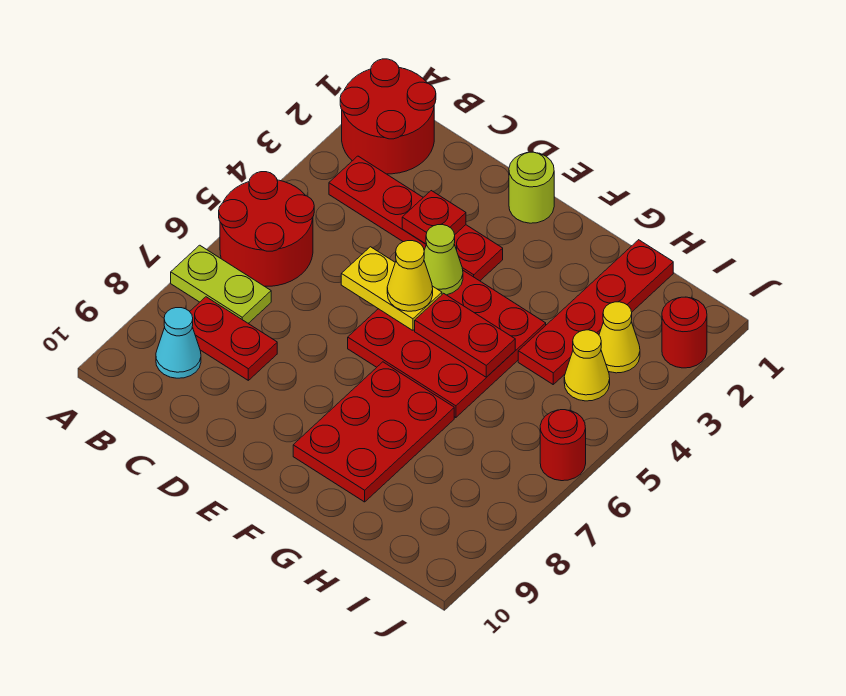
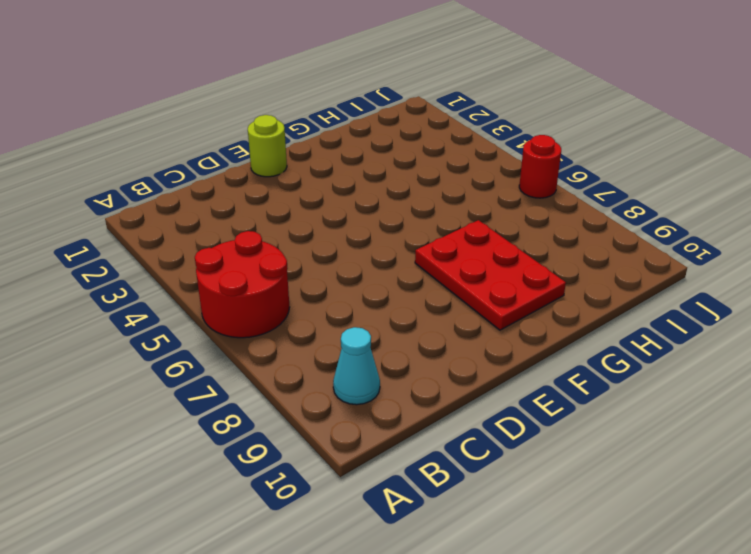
none -> red 2x2 round brick [340,59,436,174]
none -> lime 1x2 plate [171,245,271,323]
none -> red 1x4 plate [329,156,503,281]

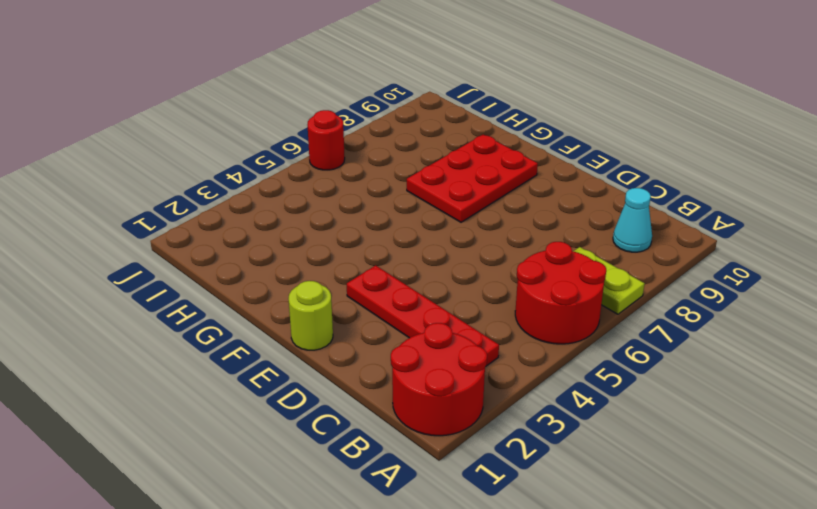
none -> red 1x2 plate [190,297,277,380]
none -> red 3x3 plate [348,271,546,418]
none -> red 1x4 plate [518,240,673,384]

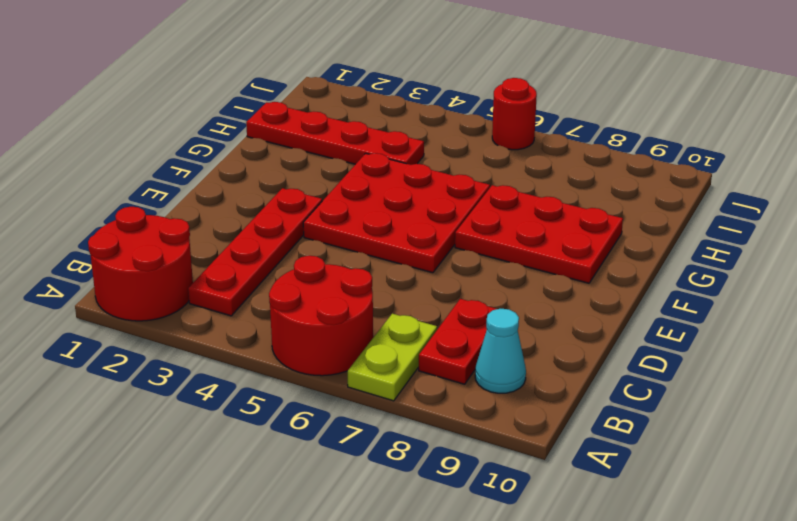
none -> lime 1x1 round brick [509,152,554,223]
none -> yellow 1x1 cone [599,302,640,373]
none -> yellow 1x1 cone [564,330,610,401]

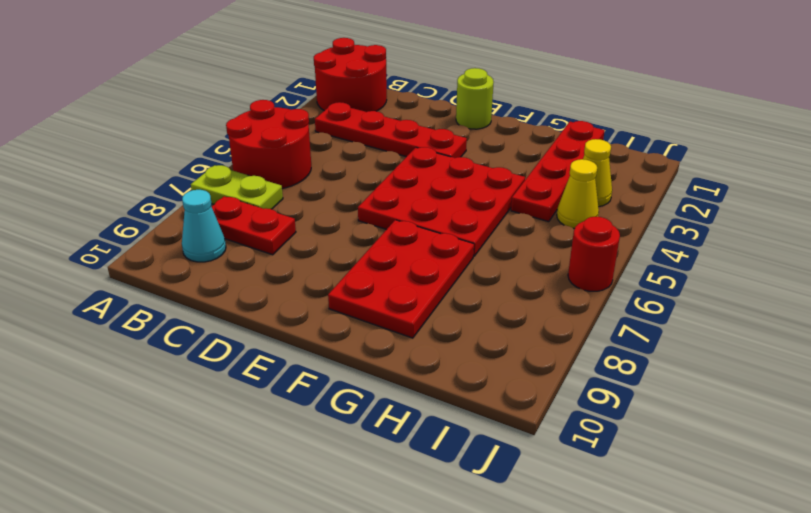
none -> red 1x1 round brick [662,297,707,368]
none -> red 1x1 plate [402,191,466,244]
none -> yellow 1x2 plate [341,247,442,330]

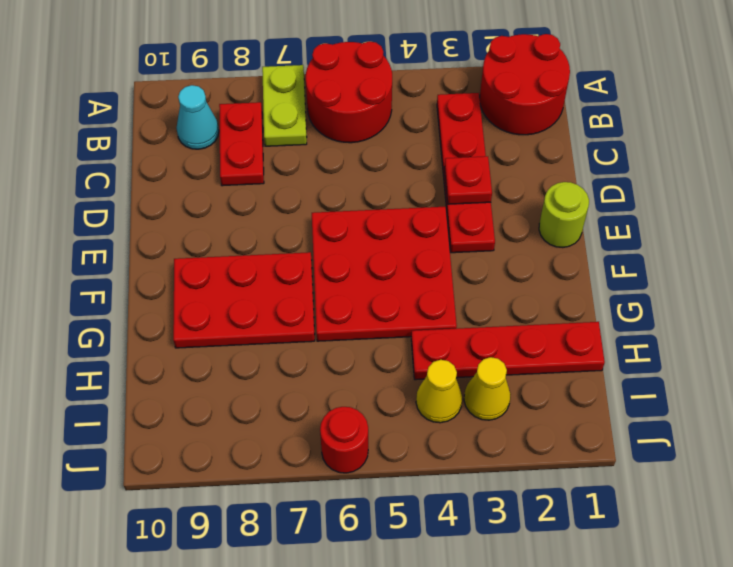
none -> red 1x1 round brick [662,297,707,368]
none -> yellow 1x2 plate [341,247,442,330]
none -> lime 1x1 cone [424,225,463,295]

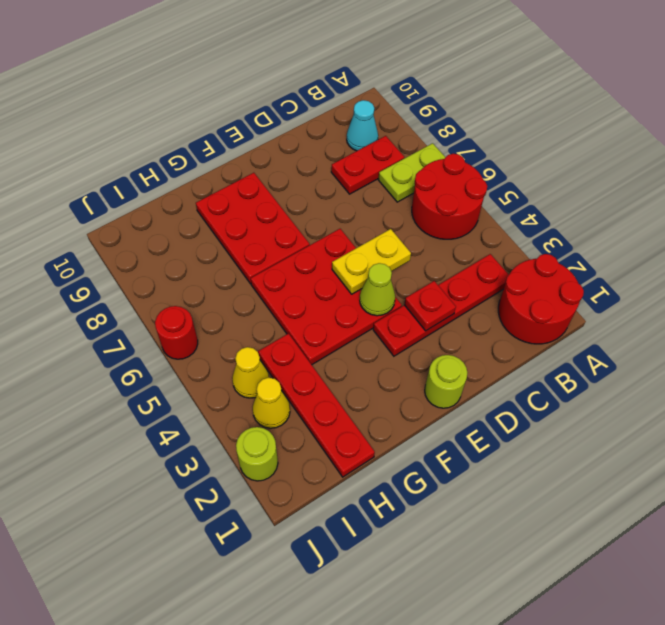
lime 1x1 round brick [236,427,278,481] -> red 1x1 round brick [662,297,707,368]
none -> red 1x2 plate [415,293,515,377]
none -> yellow 1x1 cone [387,241,433,311]

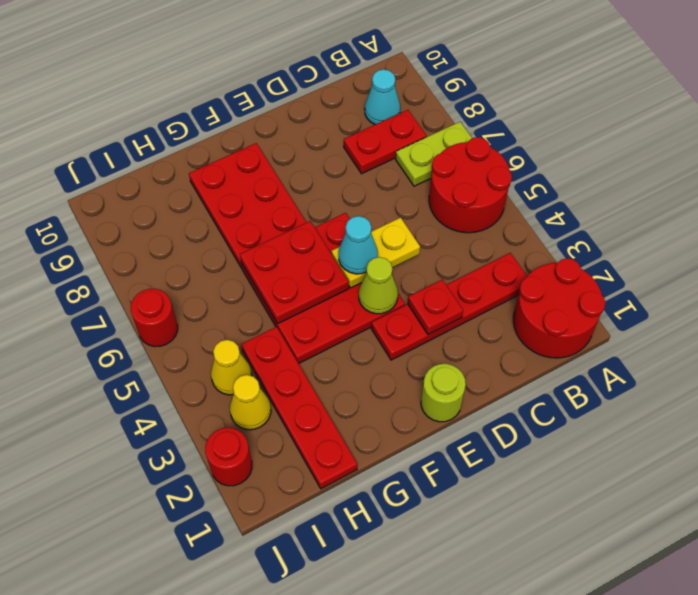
cyan 1x1 cone [339,216,378,274] -> yellow 1x1 cone [387,241,433,311]
red 2x2 plate [240,221,349,324] -> red 1x2 plate [415,293,515,377]

